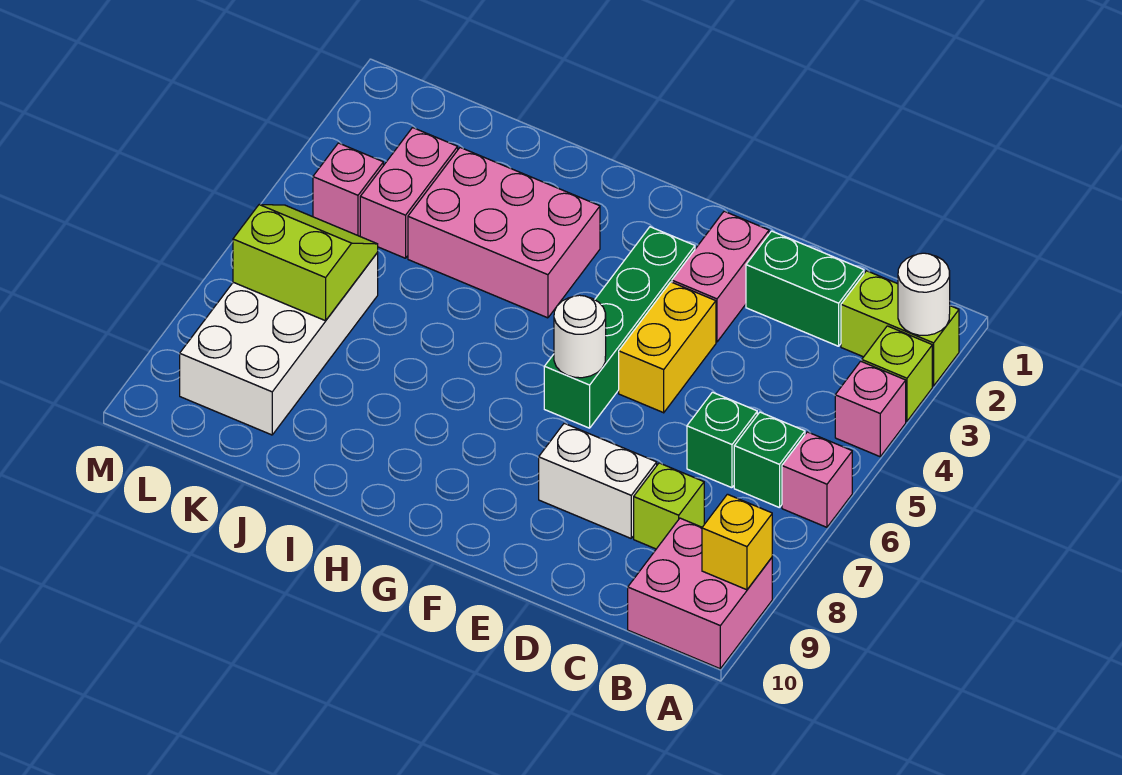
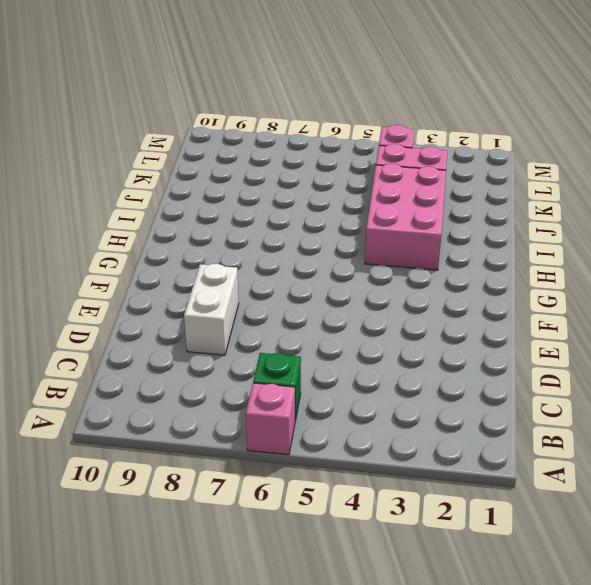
none -> lime 1x2 brick [841,271,959,386]
none -> lime 1x1 brick [862,326,932,421]
none -> pink 1x1 brick [835,361,906,457]

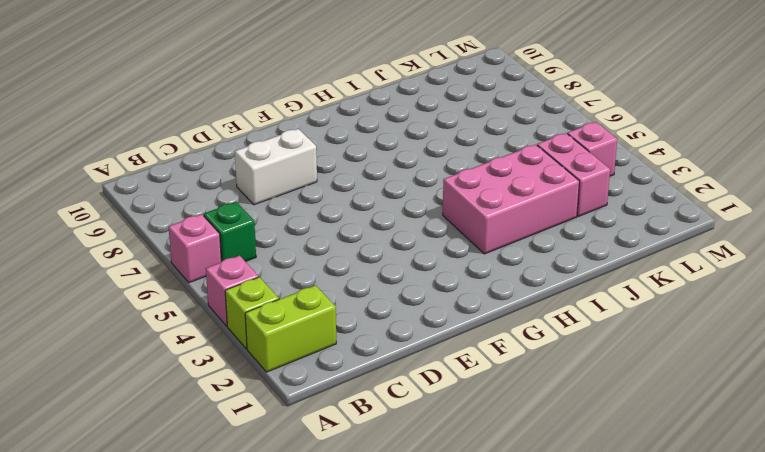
none -> pink 2x2 brick [628,518,772,669]
none -> green 1x2 brick [746,231,864,346]
none -> green 1x1 brick [687,392,757,488]

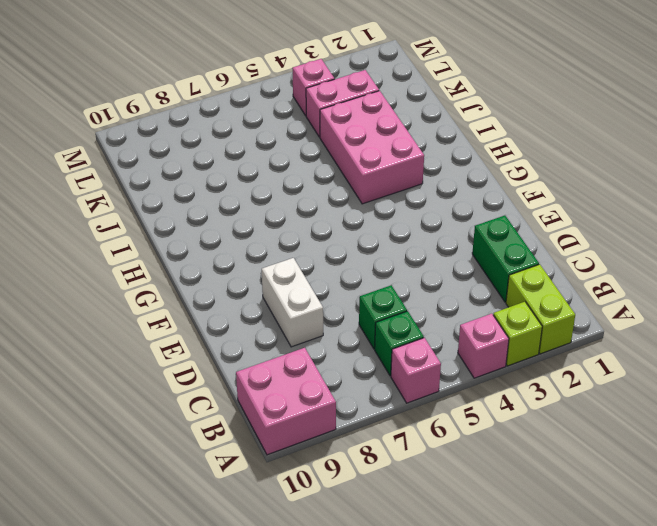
none -> lime 1x1 brick [634,463,704,549]
none -> pink 1x2 brick [672,211,769,342]
none -> yellow 1x2 brick [619,282,716,413]

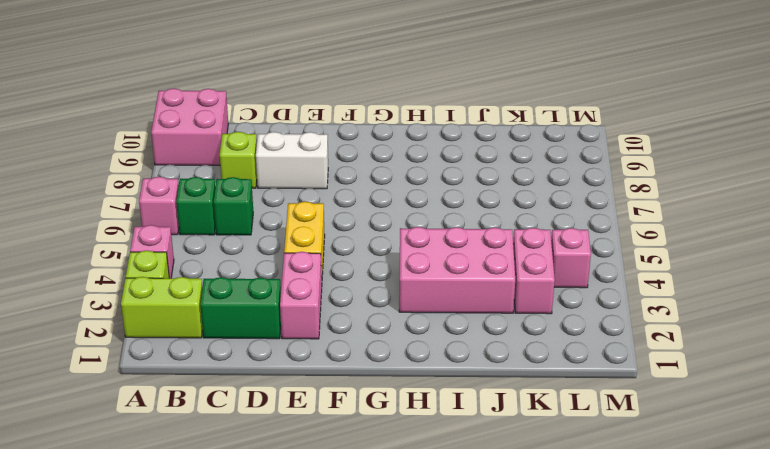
none -> green 1x4 brick [544,227,695,428]
none -> white 2x4 brick [180,253,378,435]
none -> white 1x1 round brick [898,253,950,335]

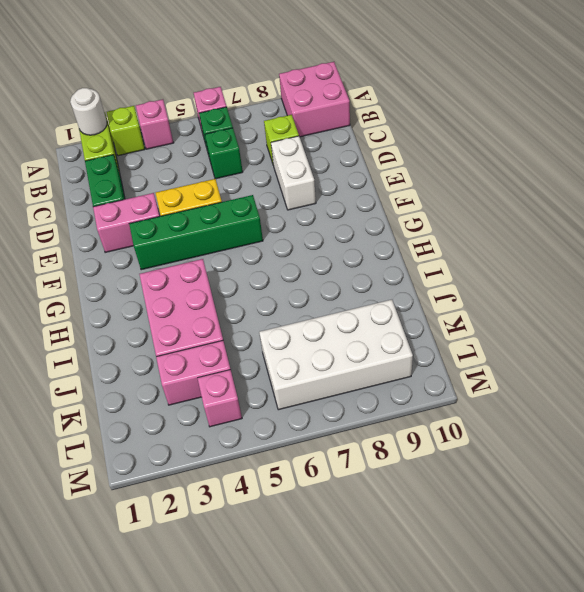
none -> yellow 1x1 brick [702,494,772,590]
none -> white 1x1 round brick [554,295,606,378]
none -> lime 2x2 slope [233,204,378,321]

